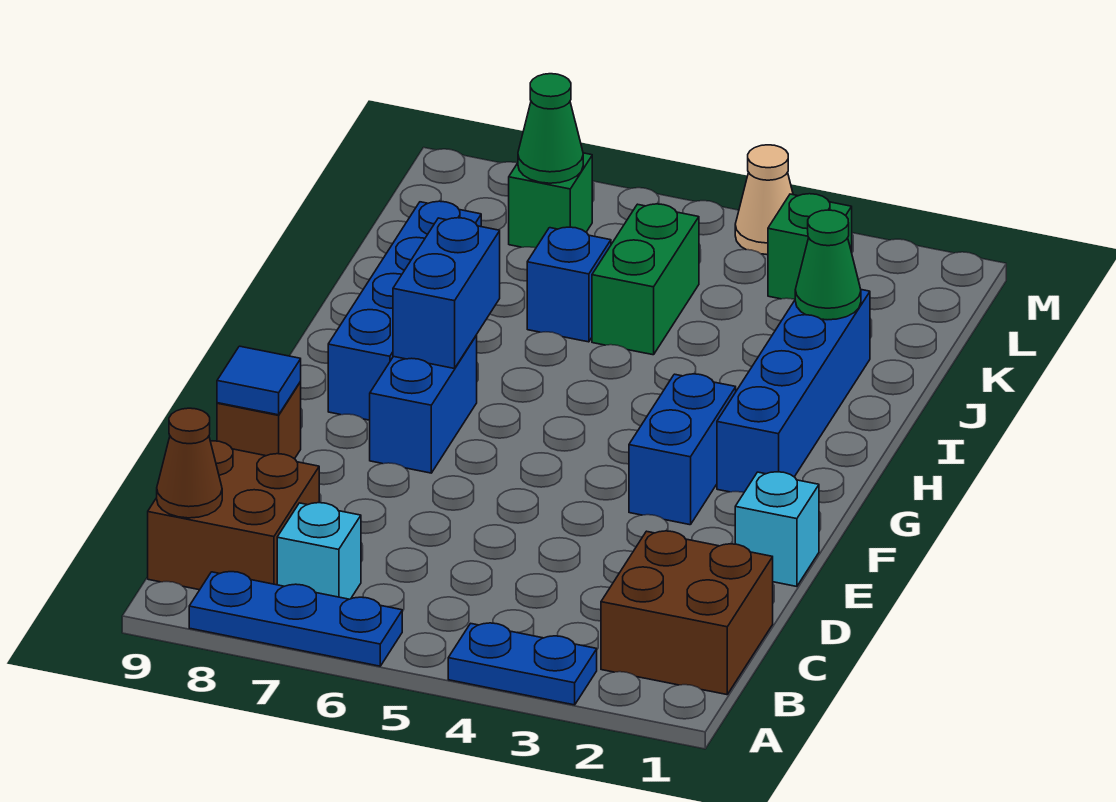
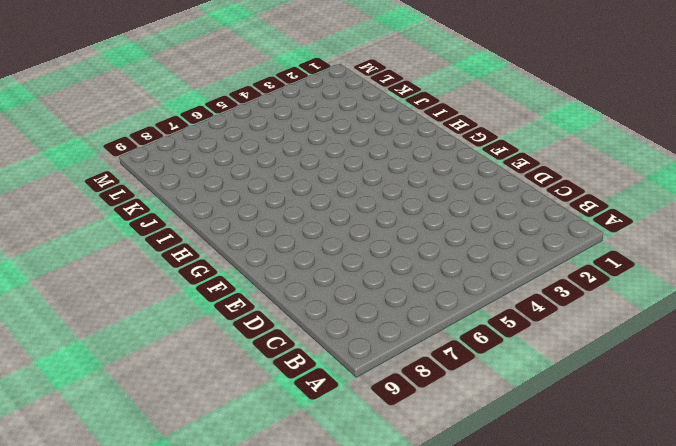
none -> blue 1x2 plate [448,623,597,705]
none -> blue 1x3 plate [189,572,402,666]
none -> brown 2x2 brick [601,531,773,695]

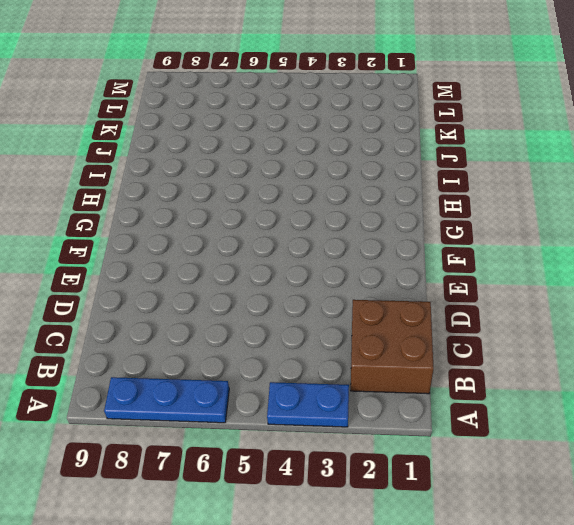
none -> cyan 1x1 brick [277,503,361,599]
none -> brown 2x2 brick [148,441,319,590]
none -> cyan 1x1 brick [735,472,819,587]

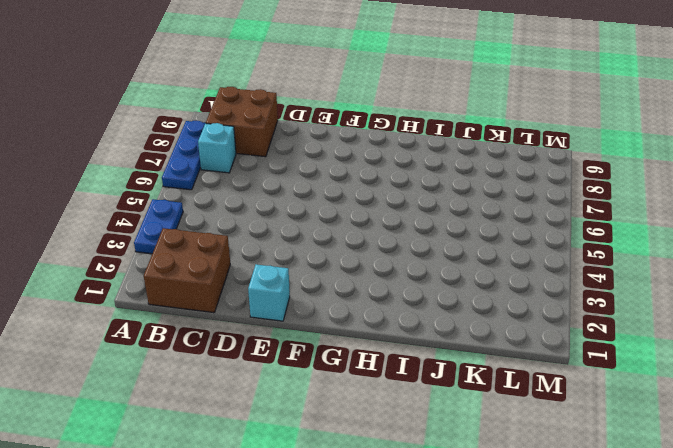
none -> brown 1x1 brick [217,382,301,459]
none -> blue 1x2 brick [629,374,736,525]
none -> blue 1x2 brick [370,335,477,473]

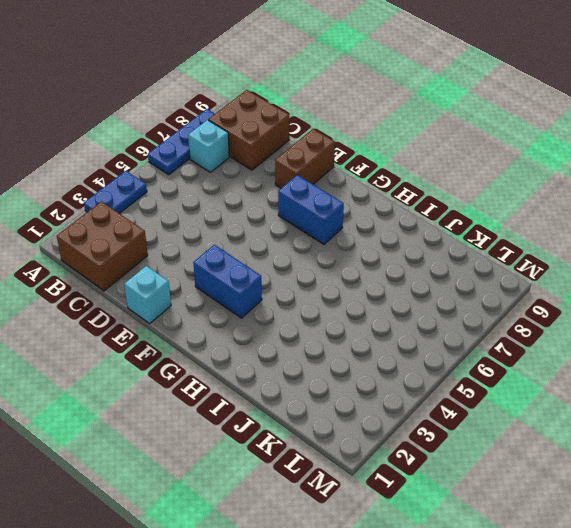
brown 1x2 brick [275,129,335,188] -> brown 1x1 brick [217,382,301,459]
none -> blue 1x4 brick [717,290,870,492]
none -> blue 1x4 brick [328,201,481,420]
none -> green 1x2 brick [592,204,699,355]

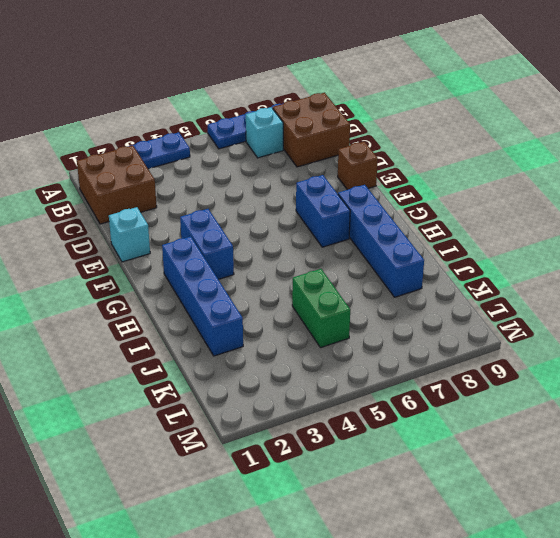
none -> blue 1x1 brick [527,227,611,342]
none -> green 1x1 brick [768,194,852,299]
none -> green 1x1 brick [509,153,592,248]

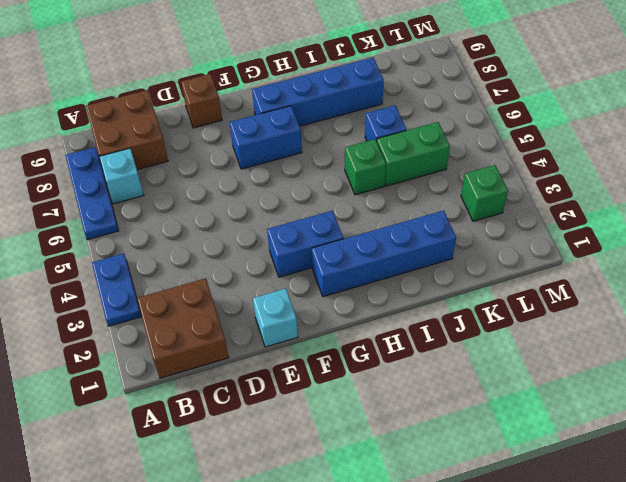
green 1x1 brick [345,139,386,195] -> green 1x1 brick moved to [509,153,592,248]
none -> tan 1x1 cone [735,145,793,255]
none -> brown 1x1 cone [157,408,222,518]
none -> blue 1x1 tile [217,346,301,415]

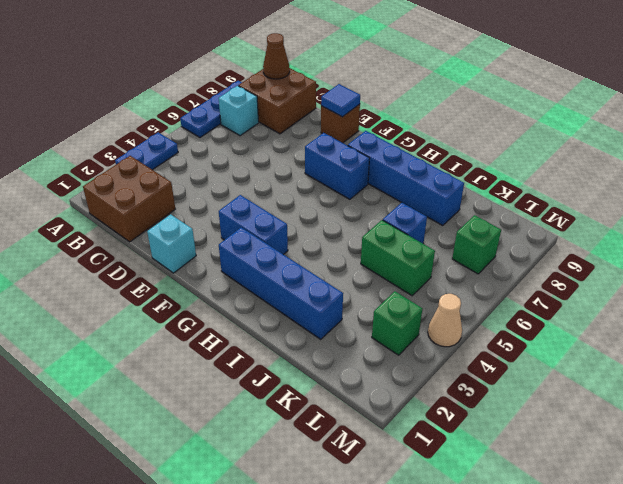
none -> blue 1x2 brick [393,218,500,369]
none -> green 1x1 cone [795,210,861,320]
none -> green 1x1 cone [518,74,583,183]

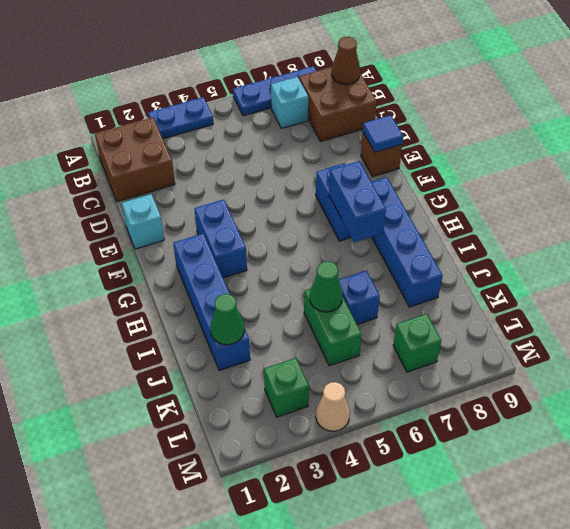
green 1x1 cone [310,262,343,312] -> green 1x1 cone moved to [518,74,583,183]

